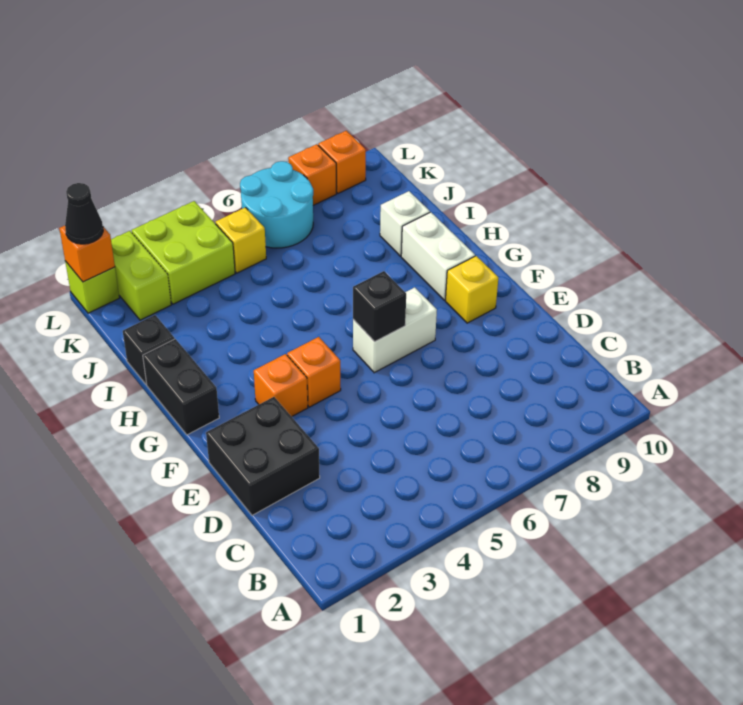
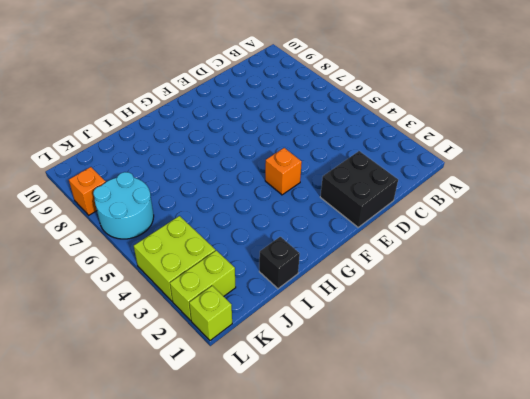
none -> orange 1x1 brick [254,354,308,417]
none -> white 1x2 brick [353,287,437,373]
none -> yellow 1x1 brick [445,256,498,323]

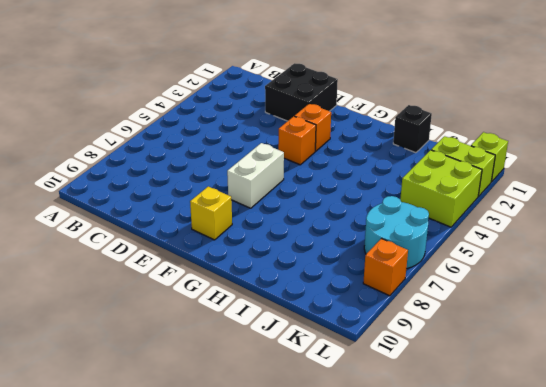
none -> black 1x2 brick [143,339,219,435]
none -> white 1x2 brick [401,212,475,300]
none -> white 1x1 brick [380,191,430,256]

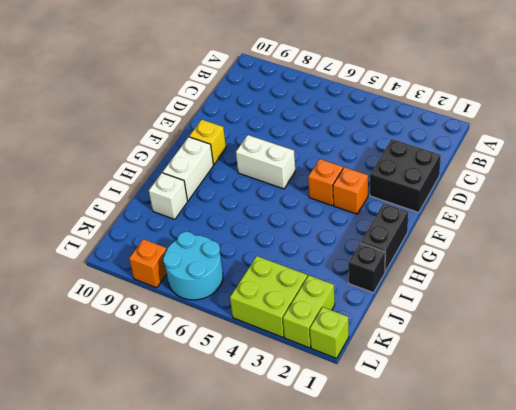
none -> yellow 1x1 brick [215,207,266,273]
none -> orange 1x1 brick [318,131,366,193]
none -> black 1x1 brick [353,271,406,342]

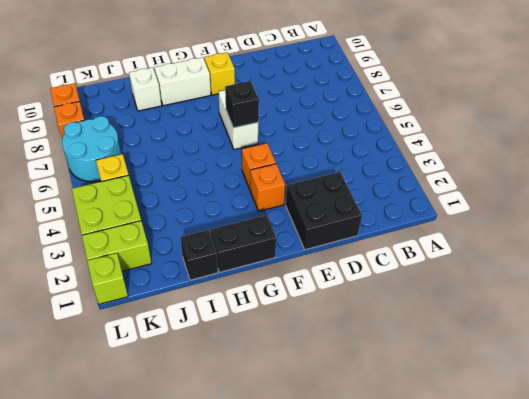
none -> orange 1x1 brick [59,226,115,282]
none -> black 1x1 cone [65,183,103,244]

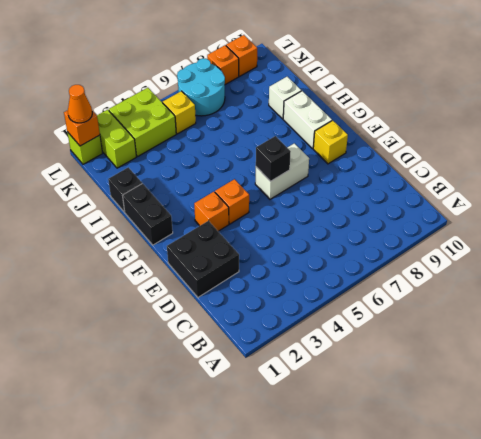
orange 1x1 cone [68,85,92,123] -> black 1x1 cone [65,183,103,244]

